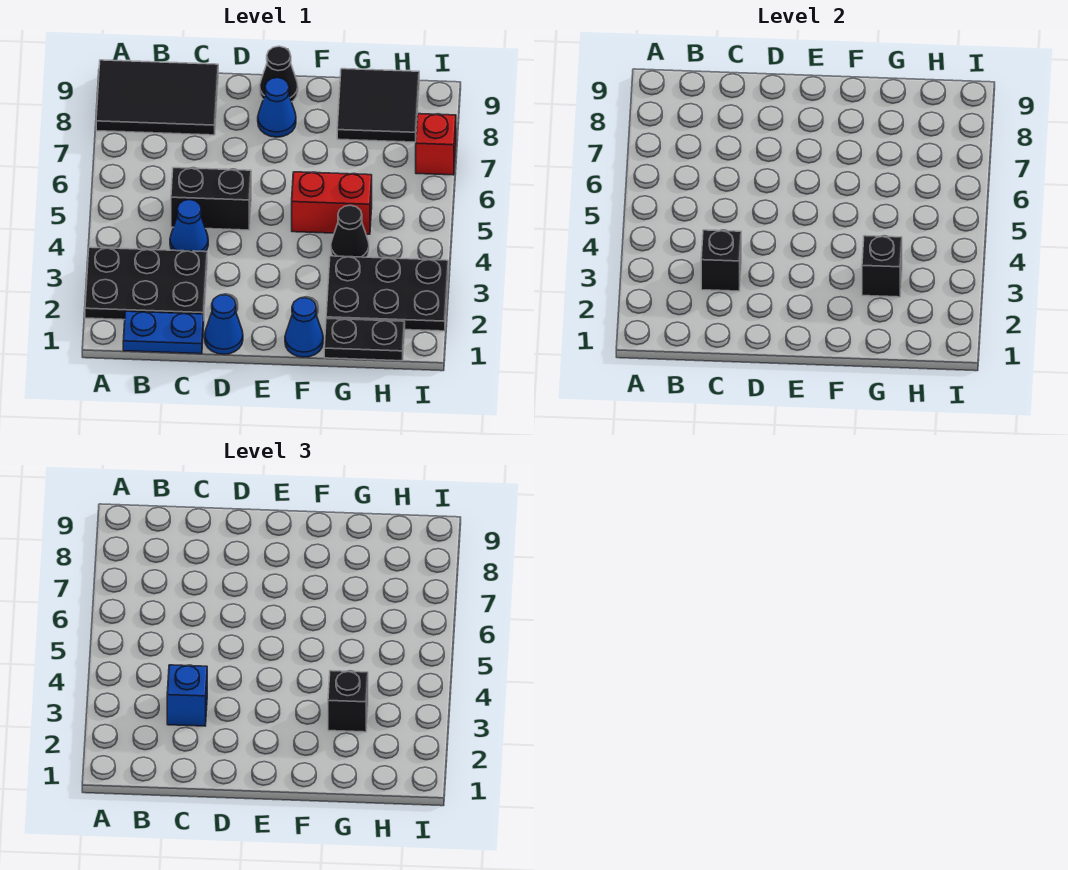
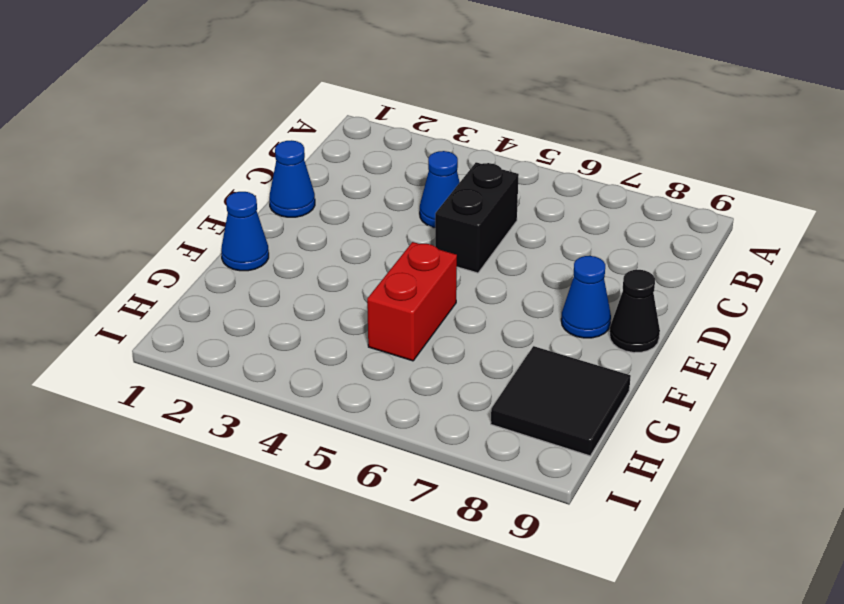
none -> black 2x3 plate [85,247,207,320]
none -> black 2x3 tile [96,60,218,135]
none -> blue 1x2 plate [123,311,204,354]

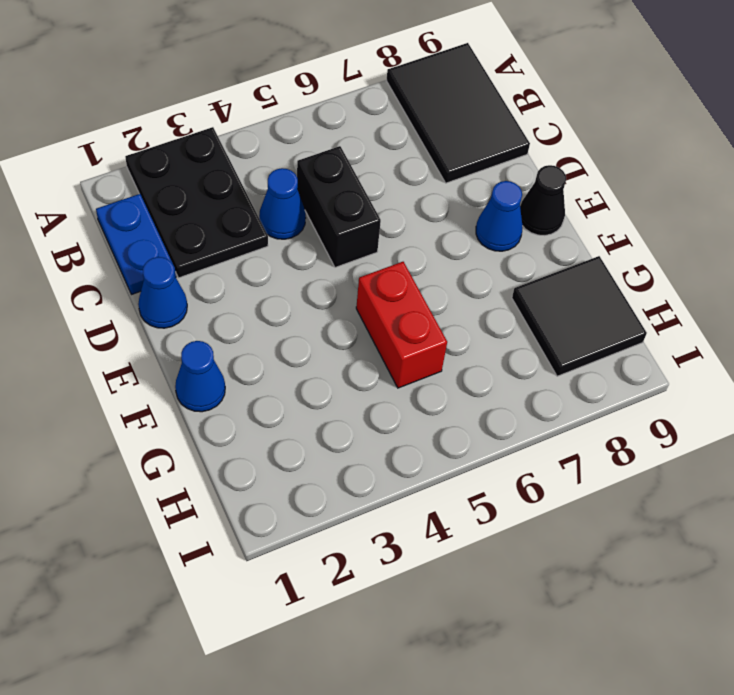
none -> black 1x2 plate [324,318,405,361]
none -> black 2x3 plate [326,256,448,331]
none -> black 1x1 cone [331,205,369,257]

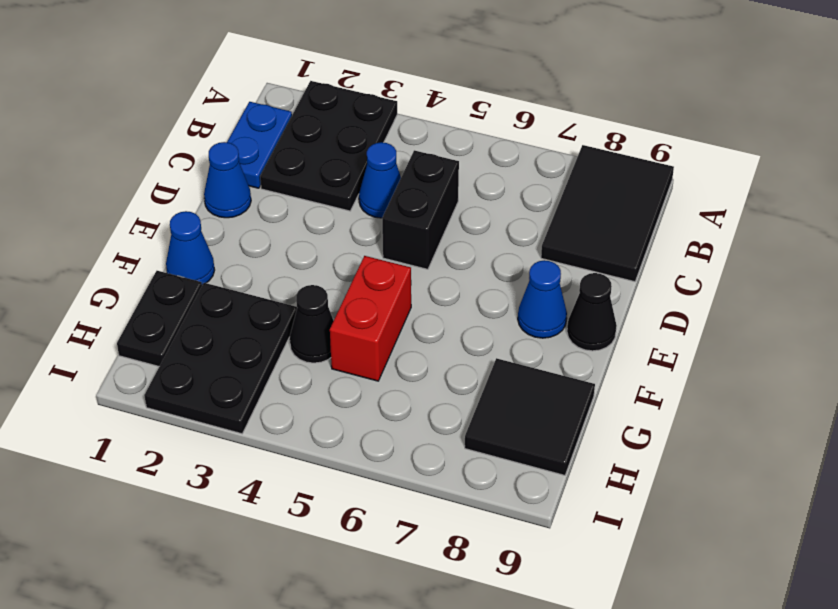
none -> red 1x1 brick [416,114,456,175]
none -> black 1x1 brick [701,230,741,291]
none -> black 1x1 brick [862,236,902,297]

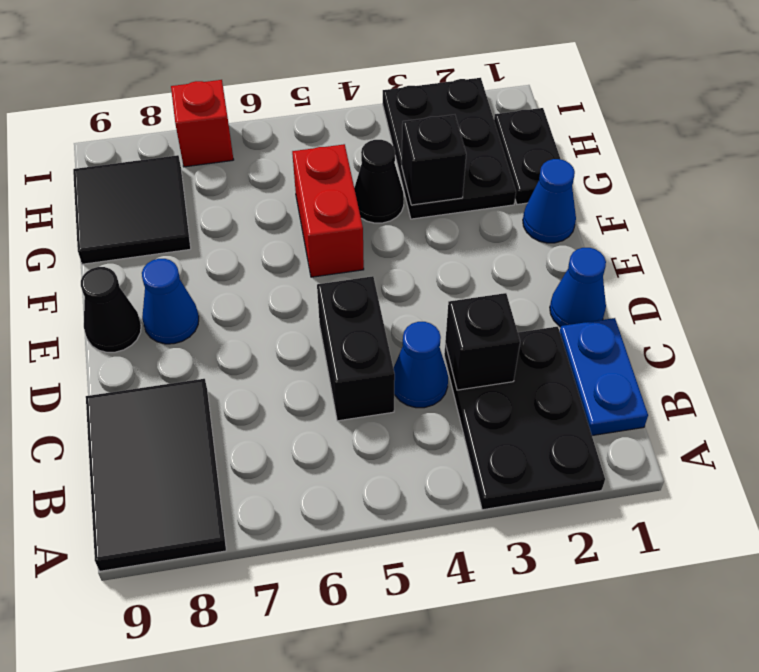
none -> blue 1x1 brick [167,665,207,726]
none -> black 1x1 brick [328,671,368,732]

